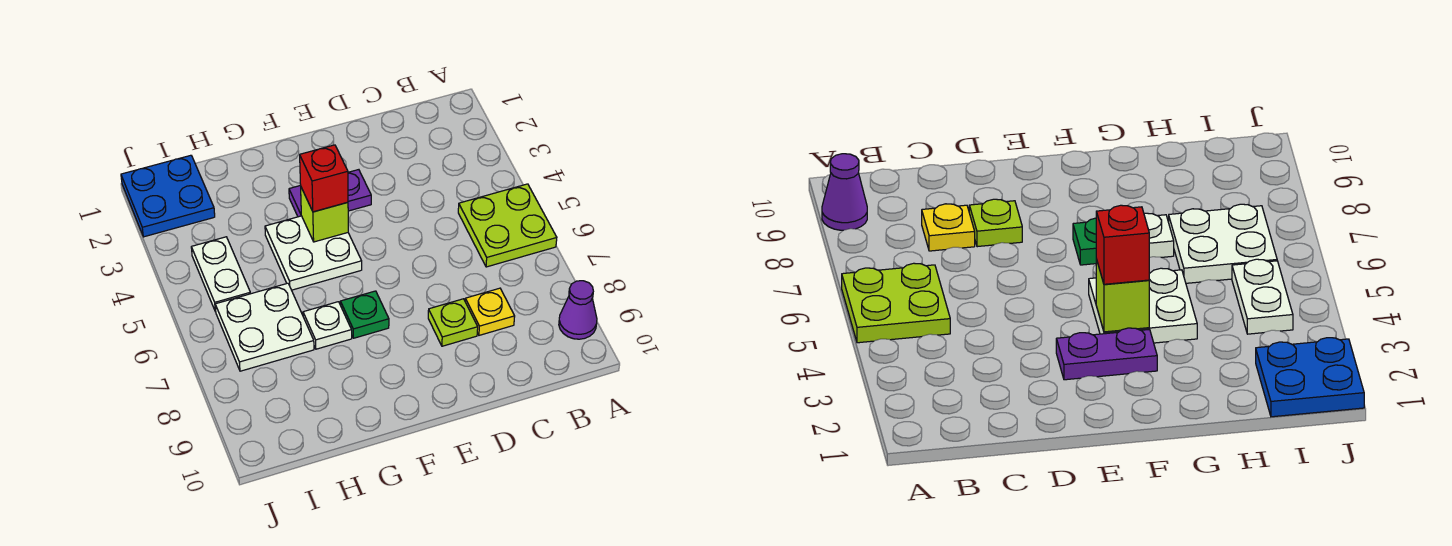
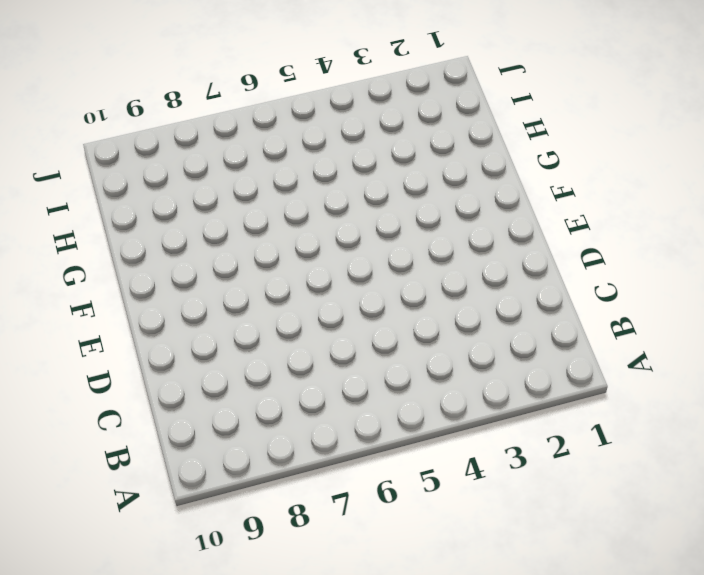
none -> lime 2x2 plate [458,184,557,267]
none -> purple 1x1 cone [559,281,597,339]
none -> yellow 1x1 plate [465,288,515,335]

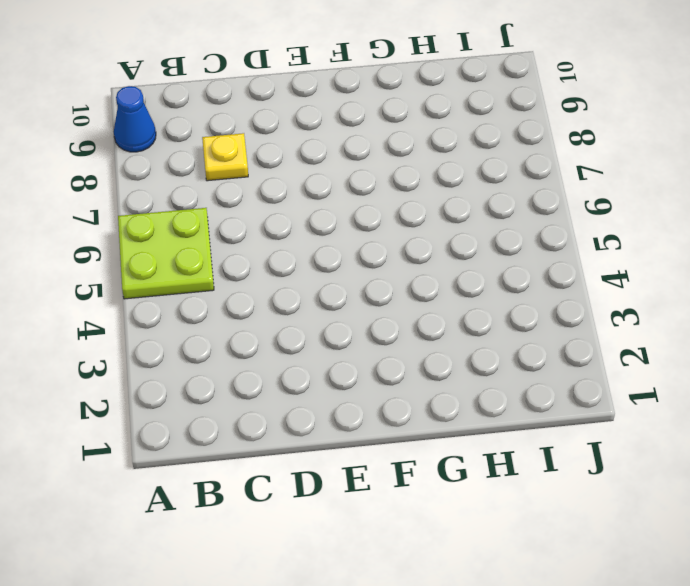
blue 1x1 cone [114,86,156,152] -> purple 1x1 cone [559,281,597,339]
none -> lime 1x1 plate [428,299,478,346]
none -> purple 1x2 plate [289,170,371,217]
none -> white 2x2 plate [265,216,362,290]

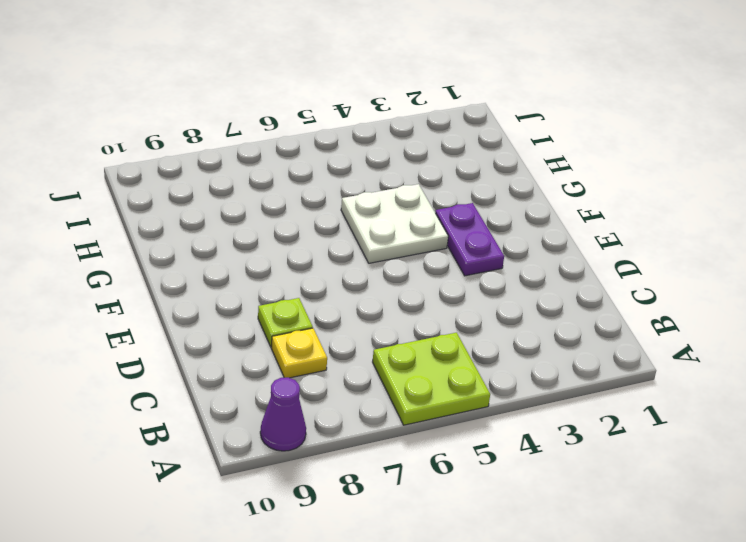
none -> green 1x1 plate [340,291,389,338]
none -> white 1x1 plate [303,302,352,349]
none -> white 2x2 plate [215,283,314,371]

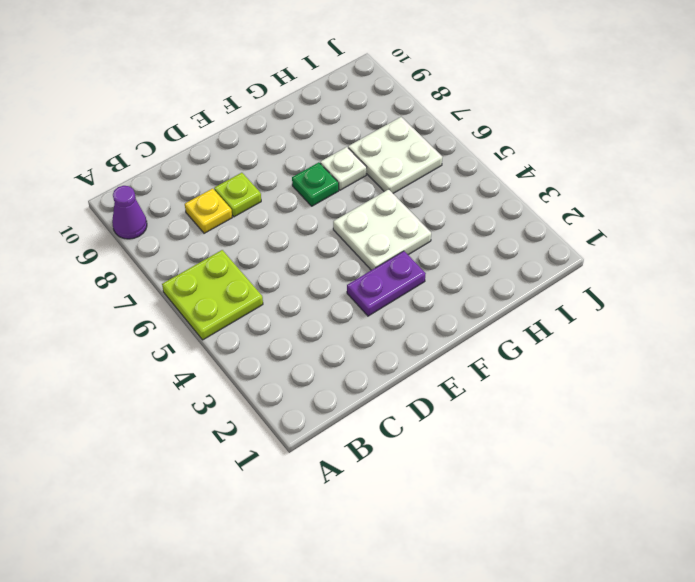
none -> blue 2x2 plate [121,155,215,237]
none -> white 1x2 plate [191,237,250,312]
none -> lime 1x1 brick [301,188,348,242]

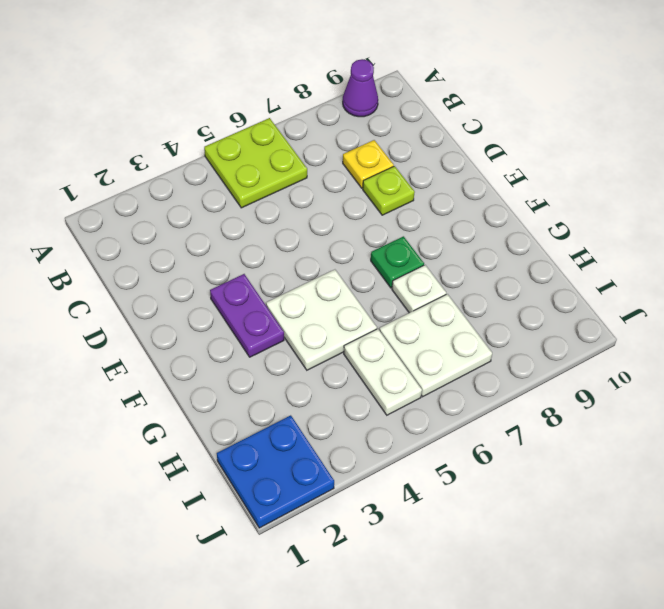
white 1x2 plate [344,329,422,415] -> white 1x2 plate turned to [191,237,250,312]
none -> lime 1x1 brick [301,188,348,242]
none -> red 1x1 brick [300,145,348,212]

